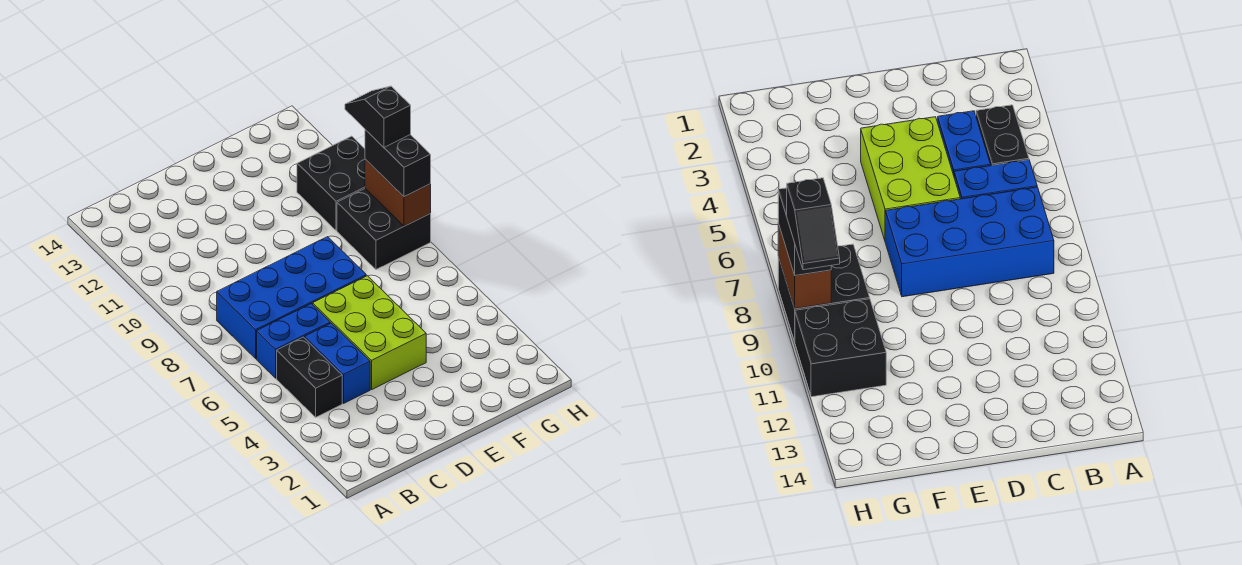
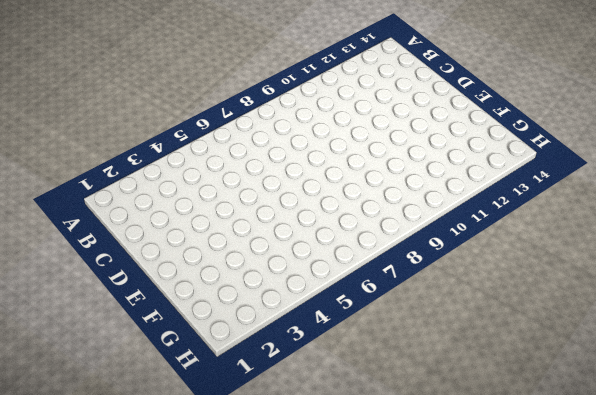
none -> black 1x2 brick [277,337,342,417]
none -> blue 1x2 brick [257,304,330,378]

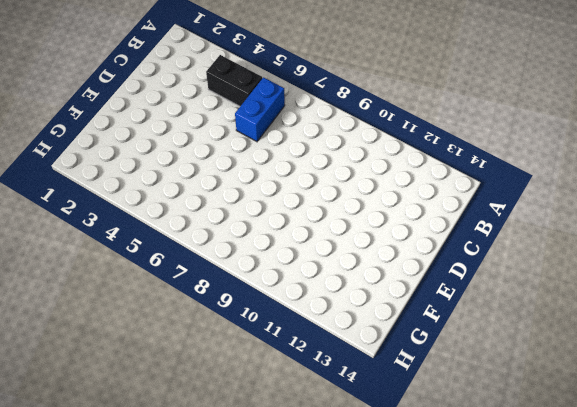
none -> blue 2x4 brick [217,237,366,359]
none -> blue 1x2 brick [305,323,370,403]

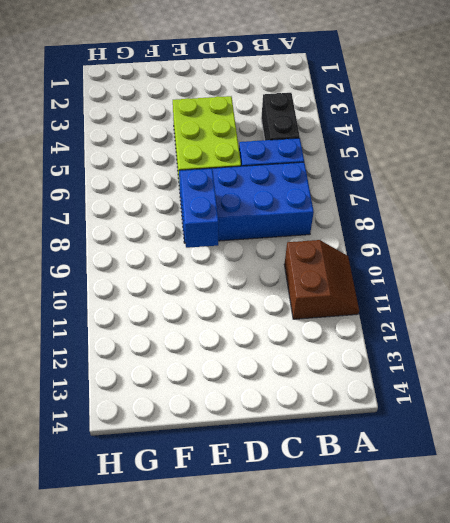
brown 2x2 slope [284,240,359,319] -> none
blue 1x2 brick [180,169,219,248] -> blue 1x2 brick moved to [305,323,370,403]
none -> black 2x2 brick [337,189,431,269]
none -> black 2x2 brick [297,136,365,230]

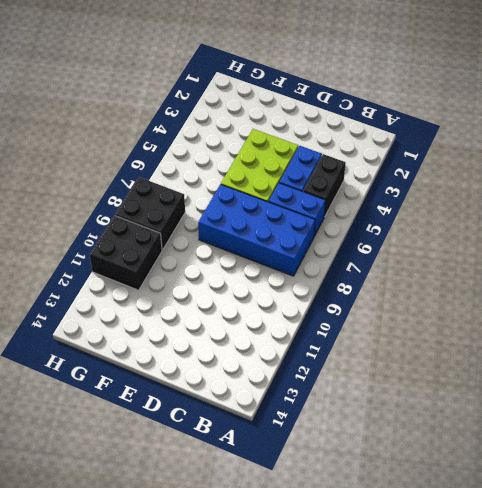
none -> brown 1x2 brick [365,159,431,226]
none -> black 1x2 brick [365,130,431,197]

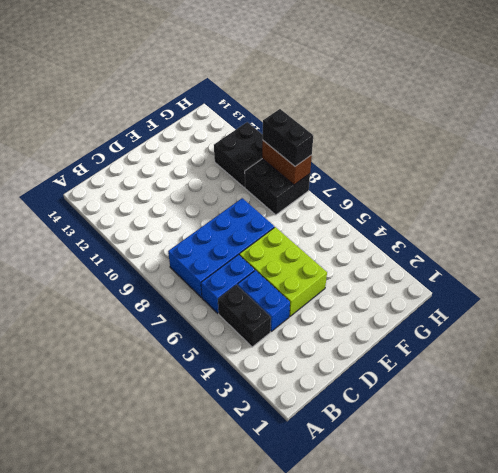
none -> black 1x2 slope [345,86,411,147]

